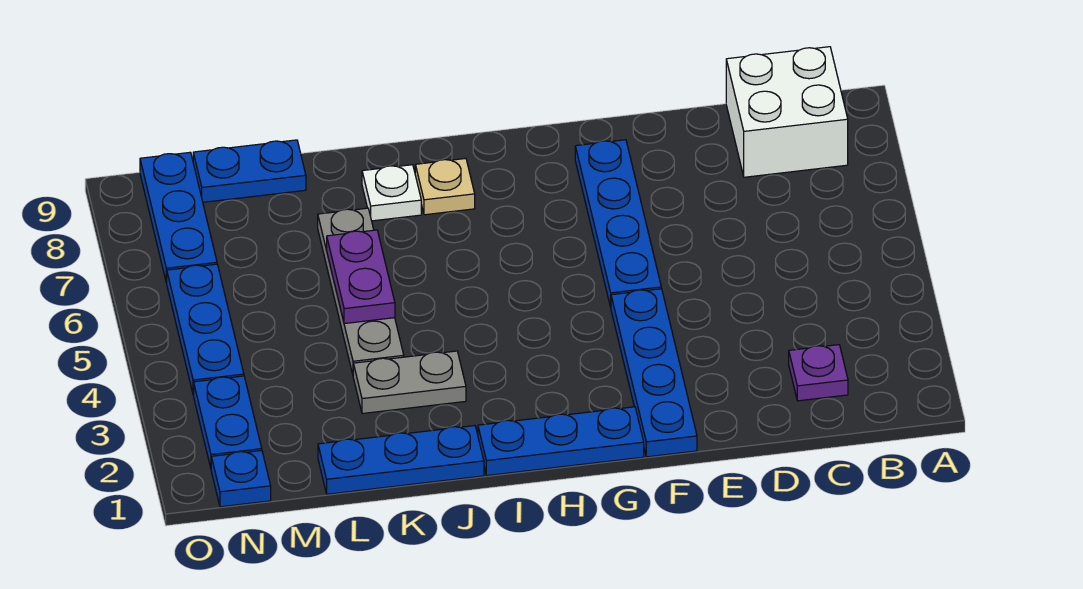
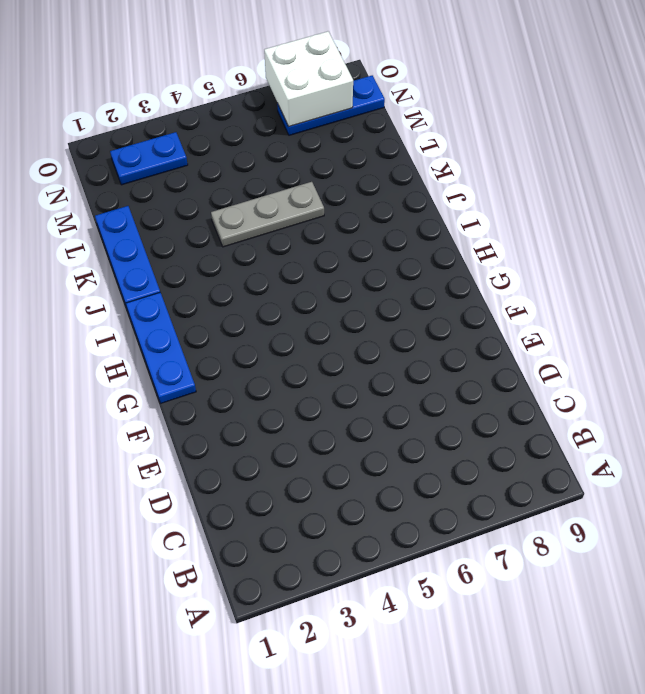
grey 1x3 plate [211,182,324,247] -> grey 1x4 plate [318,208,404,374]
white 2x2 brick [264,31,353,126] -> white 2x2 brick moved to [726,47,848,177]
none -> purple 1x1 plate [789,345,848,401]
none -> blue 1x4 plate [611,289,697,457]
none -> blue 1x4 plate [575,140,661,307]

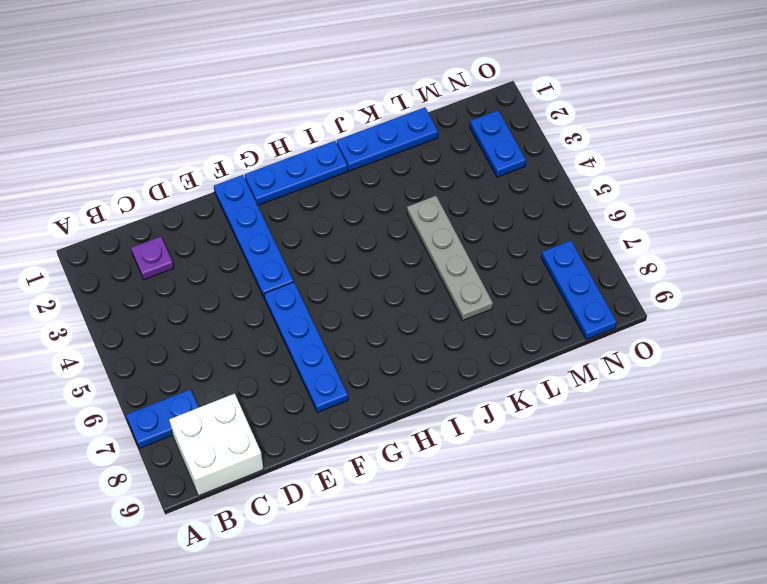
blue 1x2 plate [126,389,199,448] -> blue 1x2 plate moved to [193,140,306,202]
none -> tan 1x1 plate [415,158,475,215]
none -> grey 1x2 plate [353,351,466,414]
none -> white 1x1 plate [362,165,421,221]

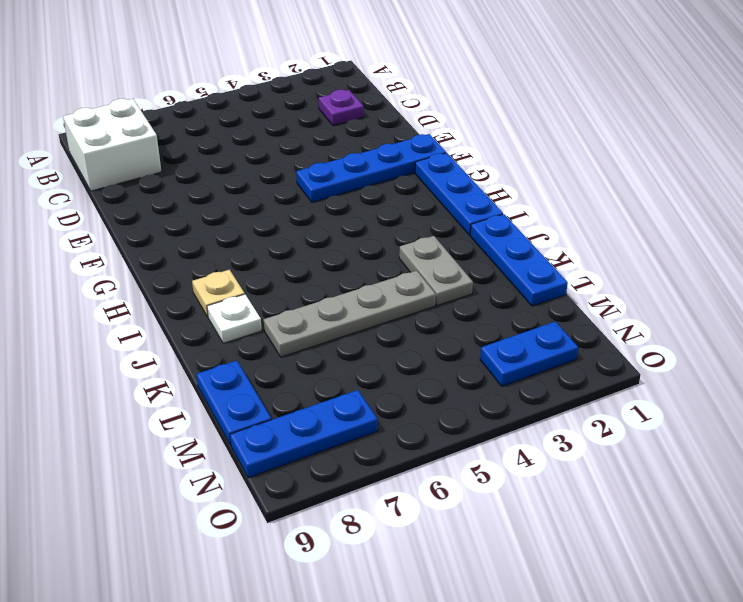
none -> blue 1x4 plate [575,140,661,307]
none -> blue 1x1 plate [211,450,271,507]
none -> blue 1x3 plate [167,264,244,395]

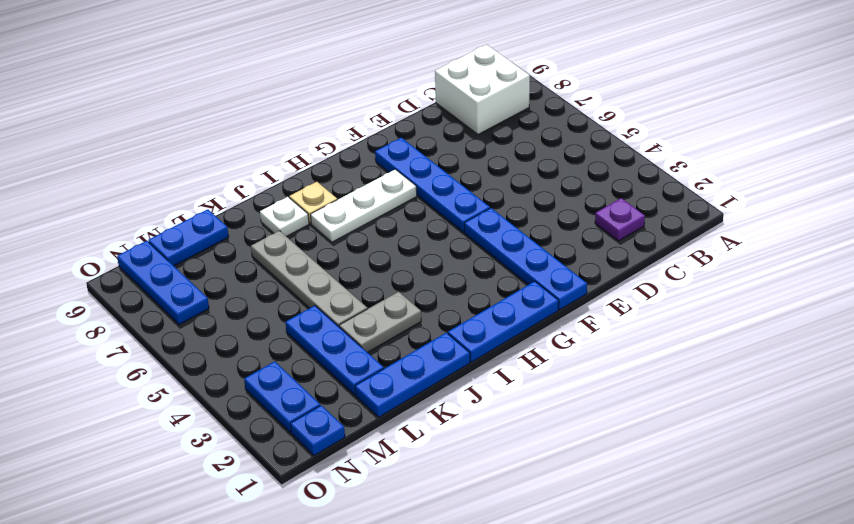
white 1x3 plate [311,169,417,242] -> none
blue 1x3 plate [285,306,384,395] -> blue 1x3 plate moved to [167,264,244,395]
none -> purple 1x2 plate [327,230,395,324]

